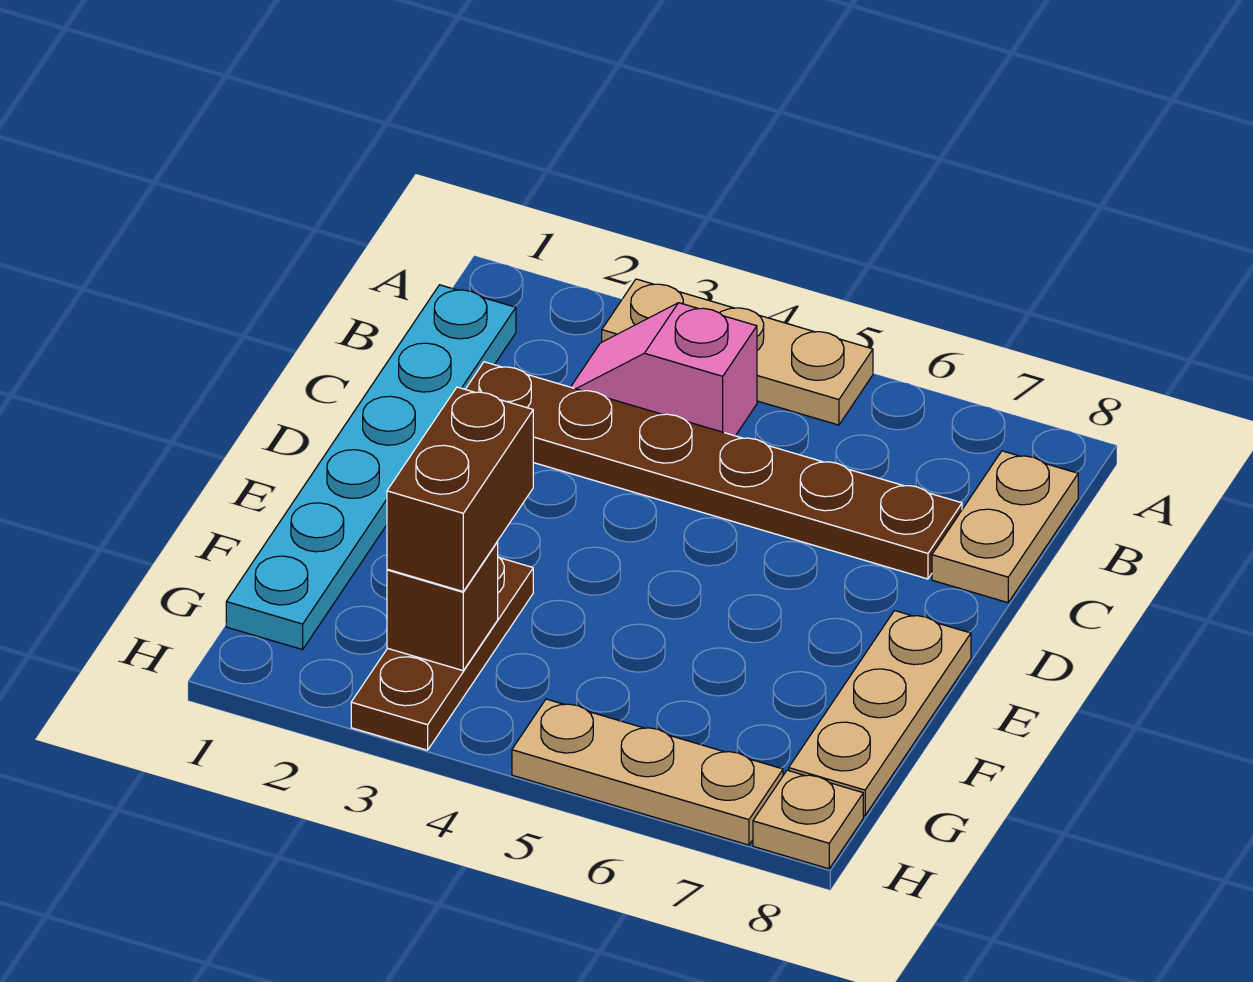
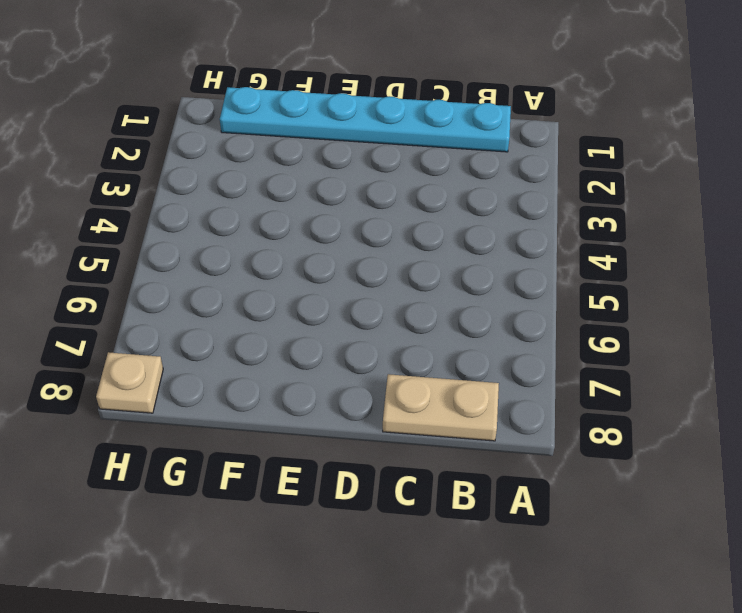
none -> tan 1x3 plate [602,279,873,425]
none -> pink 1x2 slope [571,303,757,436]

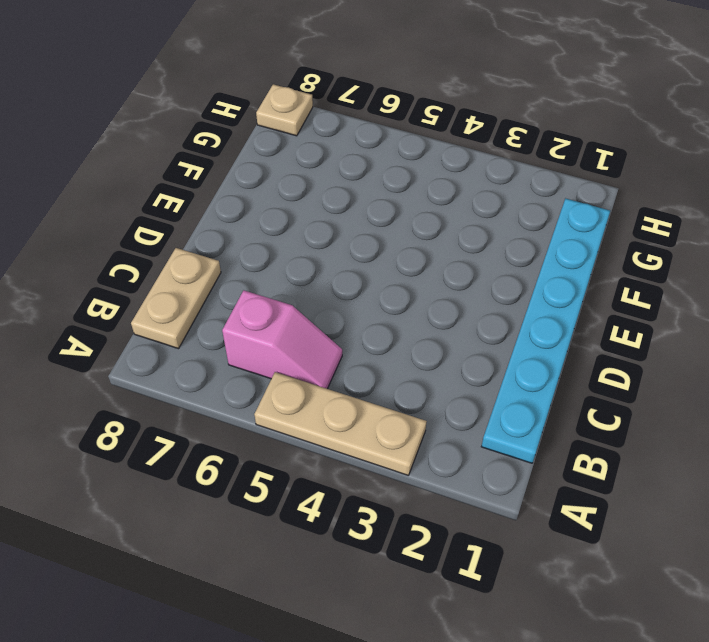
pink 1x2 slope [222,290,342,389] -> pink 1x2 slope moved to [571,303,757,436]
none -> brown 1x6 plate [465,362,962,579]
none -> tan 1x3 plate [789,611,971,816]

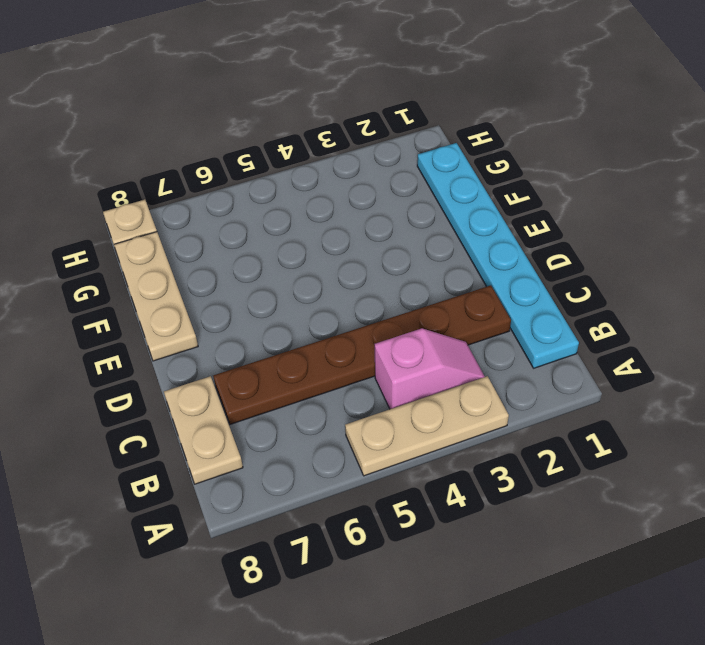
none -> brown 1x3 plate [351,557,533,750]
none -> tan 1x3 plate [512,699,783,845]

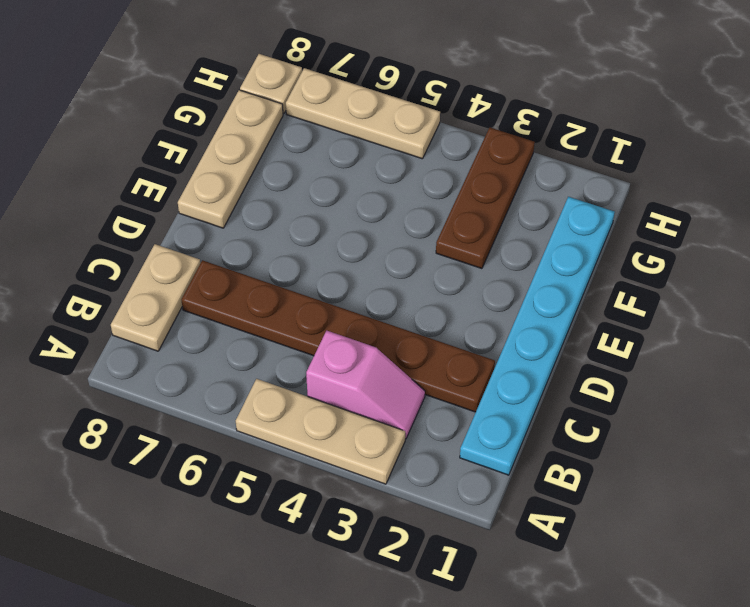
none -> brown 1x1 brick [387,542,498,671]
none -> brown 1x2 brick [387,387,533,591]

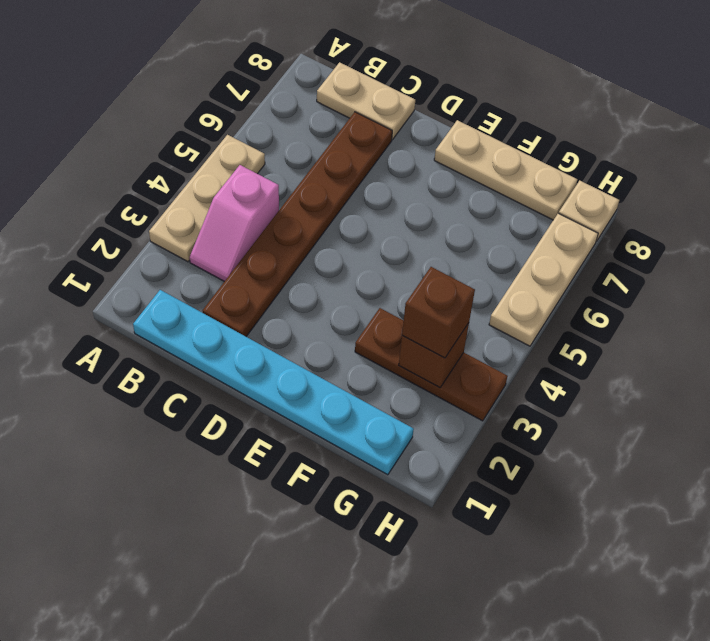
brown 1x1 brick [402,267,475,358] -> brown 1x2 brick [387,387,533,591]

